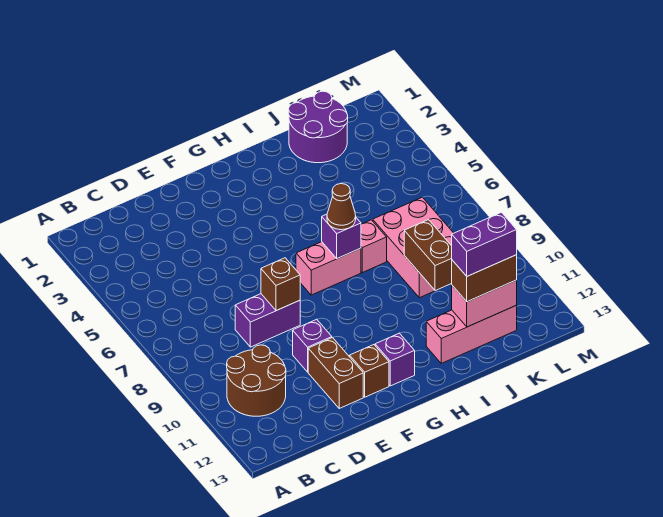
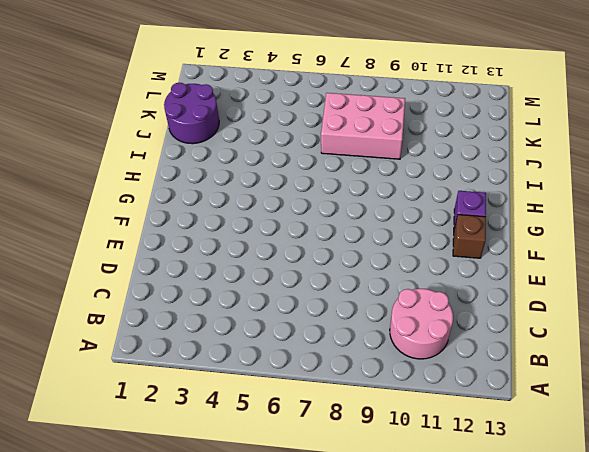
pink 2x2 round brick [390,289,453,359] -> brown 2x2 round brick [227,345,286,416]
none -> purple 1x2 brick [235,294,300,347]
none -> purple 1x1 brick [293,319,332,372]
none -> brown 1x2 brick [308,338,363,408]

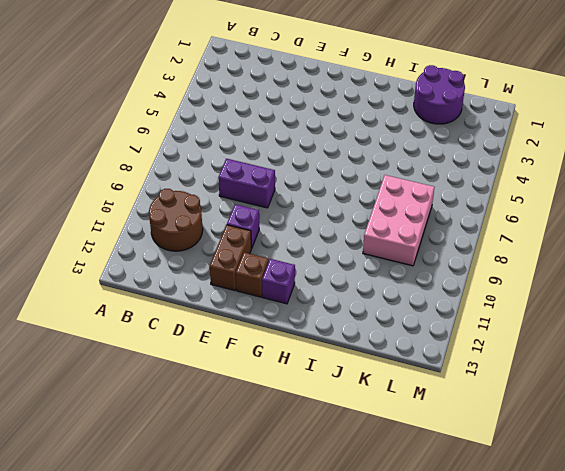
none -> pink 1x2 brick [296,242,361,295]
none -> pink 1x1 brick [361,220,387,273]
none -> pink 1x3 brick [426,305,517,363]

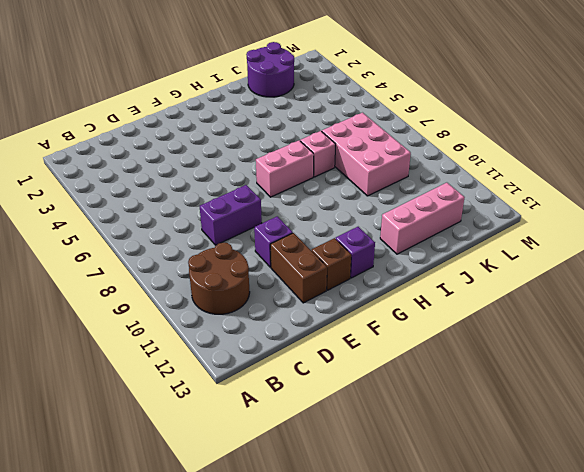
none -> brown 1x1 brick [261,258,300,311]
none -> purple 1x1 brick [322,214,361,259]
none -> brown 1x2 brick [404,220,452,291]

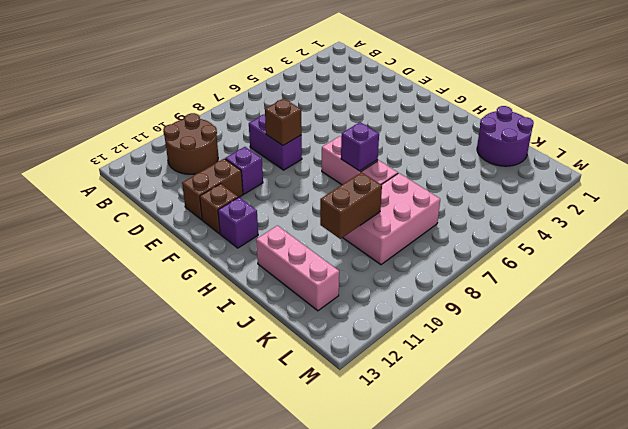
none -> pink 1x2 brick [452,280,517,327]
none -> brown 1x1 cone [327,184,356,230]
none -> brown 1x2 brick [452,255,517,302]

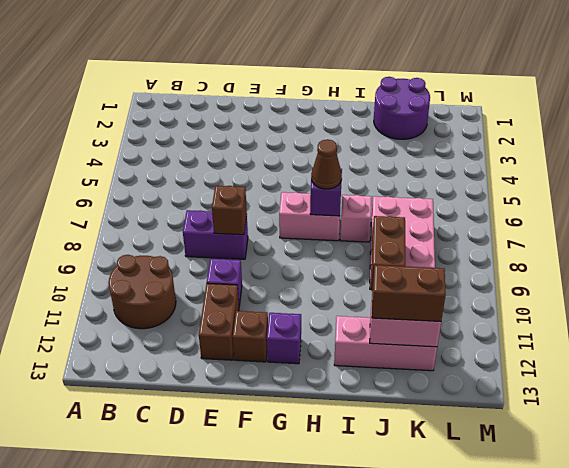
none -> purple 1x2 brick [452,212,517,276]

